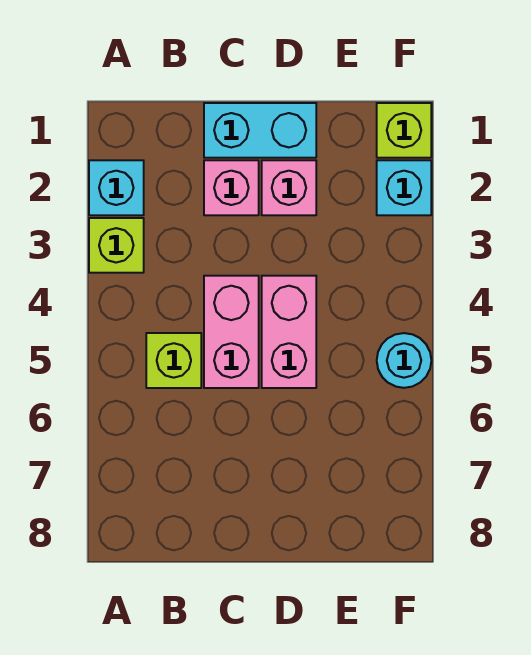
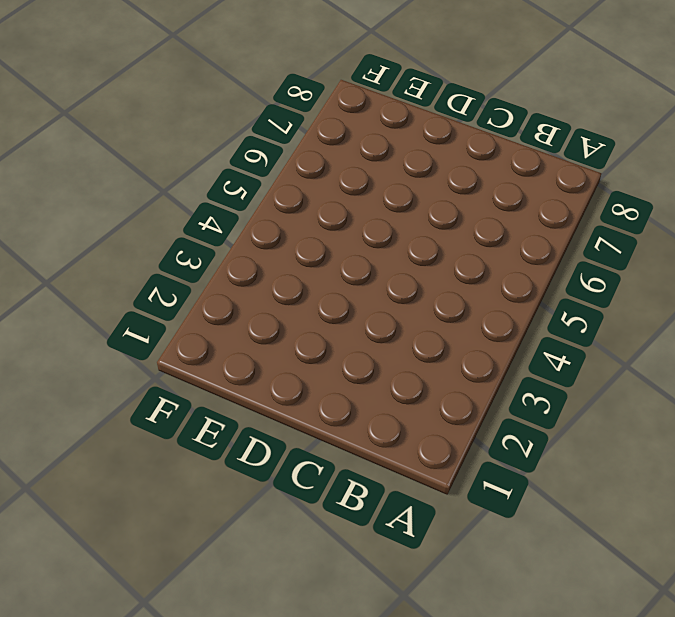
none -> cyan 1x1 brick [89,160,144,215]
none -> lime 1x1 brick [89,218,144,273]

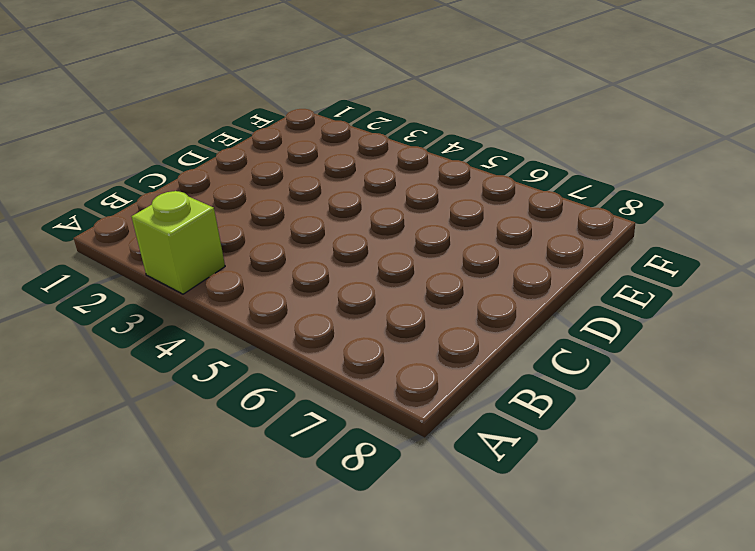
none -> cyan 1x1 brick [89,160,144,215]
none -> lime 1x1 brick [146,333,201,388]

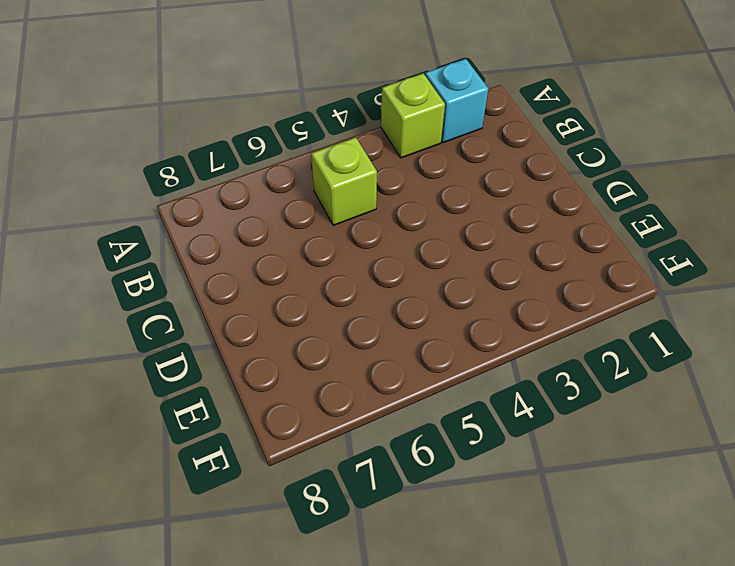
none -> cyan 1x2 brick [204,103,316,158]
none -> pink 1x1 brick [204,160,259,215]

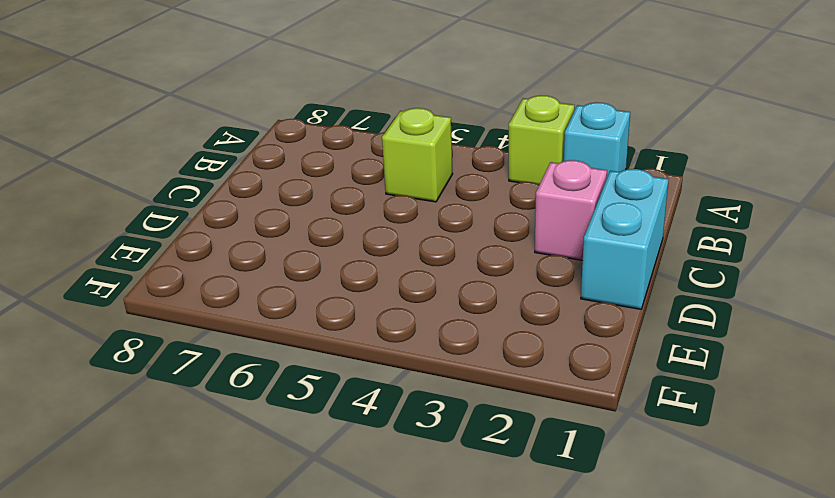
none -> pink 1x2 brick [204,276,259,388]
none -> pink 1x1 brick [262,160,316,215]

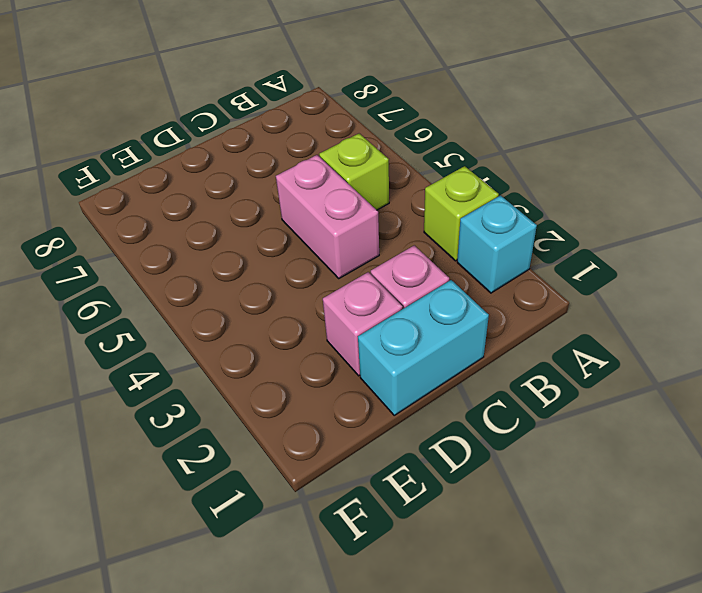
none -> pink 1x2 brick [262,276,316,388]
none -> lime 1x1 brick [377,103,431,158]

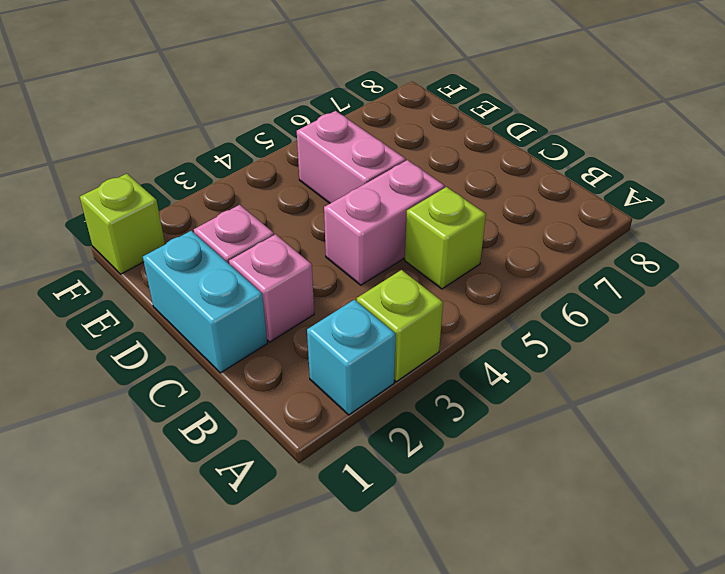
pink 1x2 brick [297,111,406,203] -> pink 1x2 brick turned to [262,276,316,388]
none -> cyan 1x1 brick [377,160,431,215]
none -> cyan 1x1 round brick [377,333,431,388]

